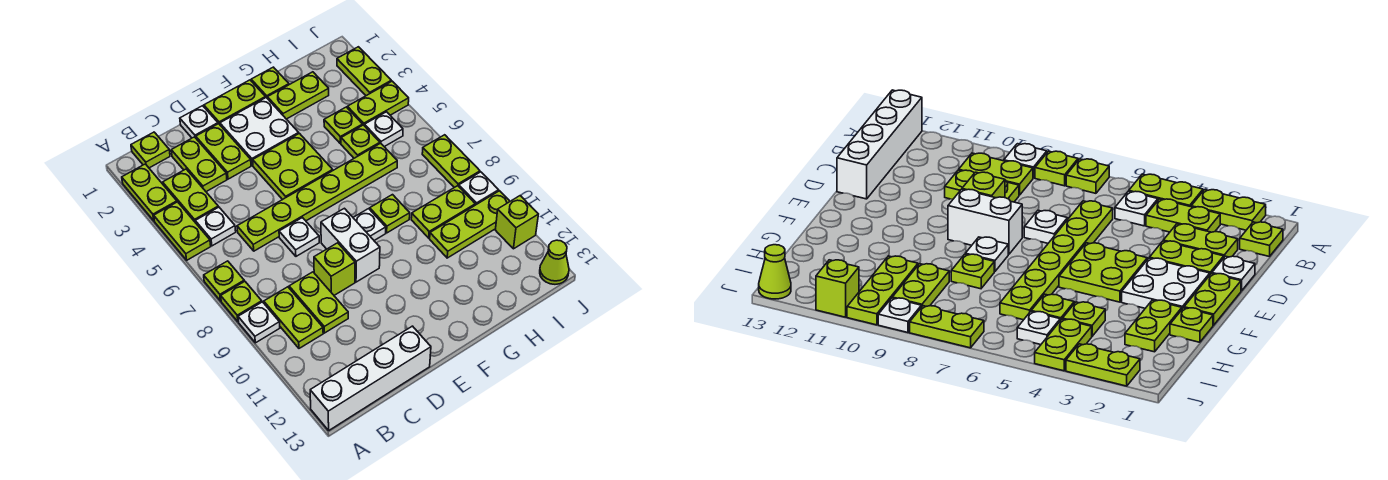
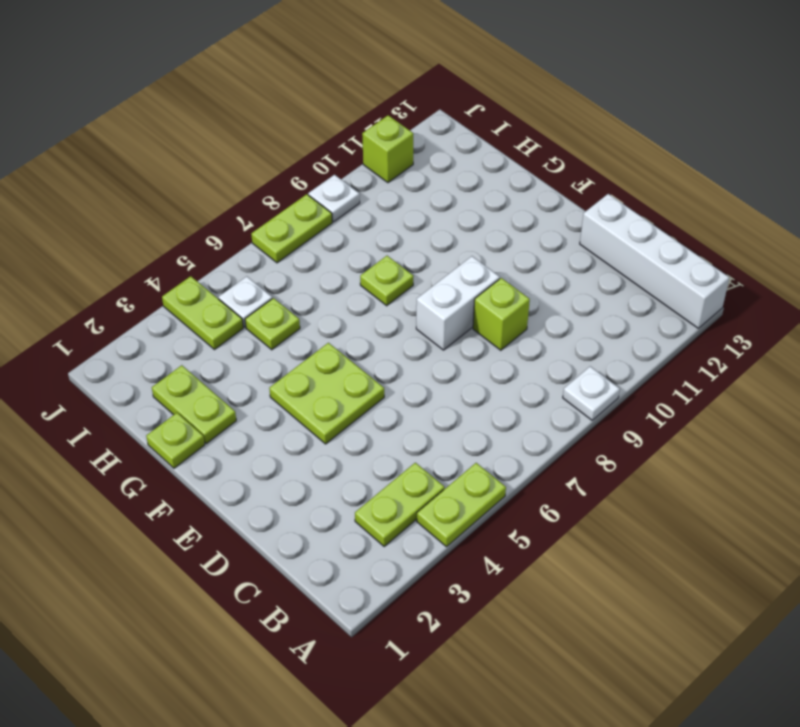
none -> lime 1x2 plate [122,164,177,221]
none -> lime 1x1 plate [204,261,244,301]
none -> lime 1x1 plate [221,281,262,322]
none -> lime 1x1 plate [131,132,170,168]

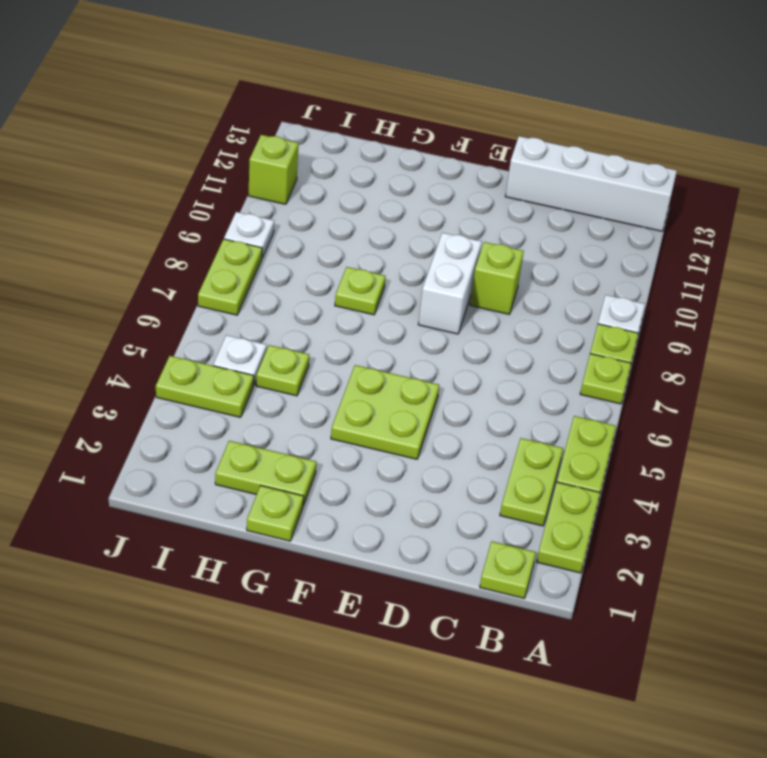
none -> white 1x1 plate [195,207,236,246]
none -> lime 1x2 plate [264,287,323,348]
none -> lime 1x2 plate [171,137,227,192]
none -> lime 1x6 plate [237,143,397,251]

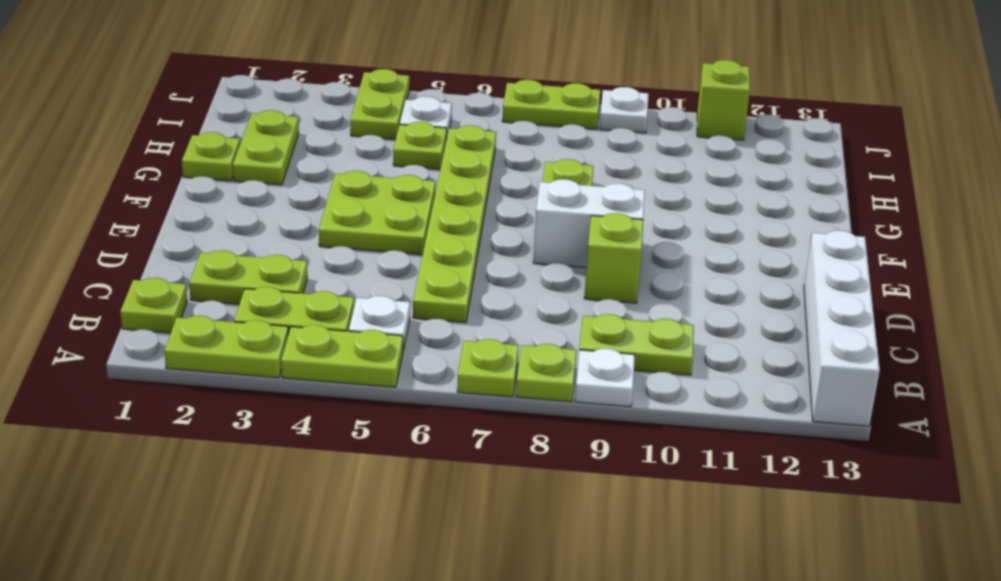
none -> lime 1x2 plate [289,272,348,333]
none -> white 1x1 plate [180,106,218,138]
none -> lime 1x2 plate [196,124,251,179]
none -> white 1x1 plate [279,218,319,256]

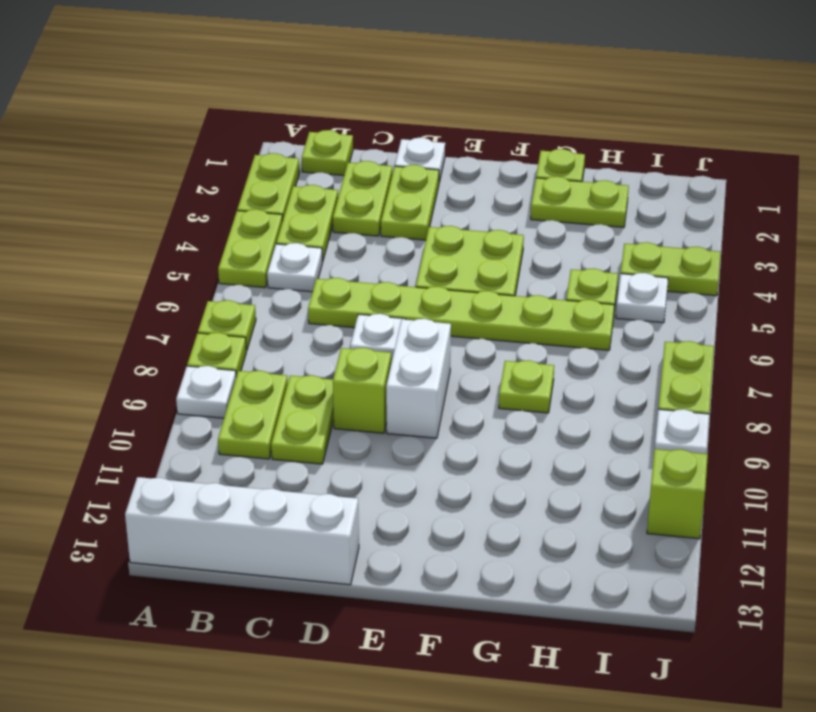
none -> lime 1x2 plate [204,80,266,124]
none -> white 2x2 plate [220,98,299,165]
none -> white 1x1 plate [353,209,386,240]
none -> lime 1x1 plate [324,107,363,143]

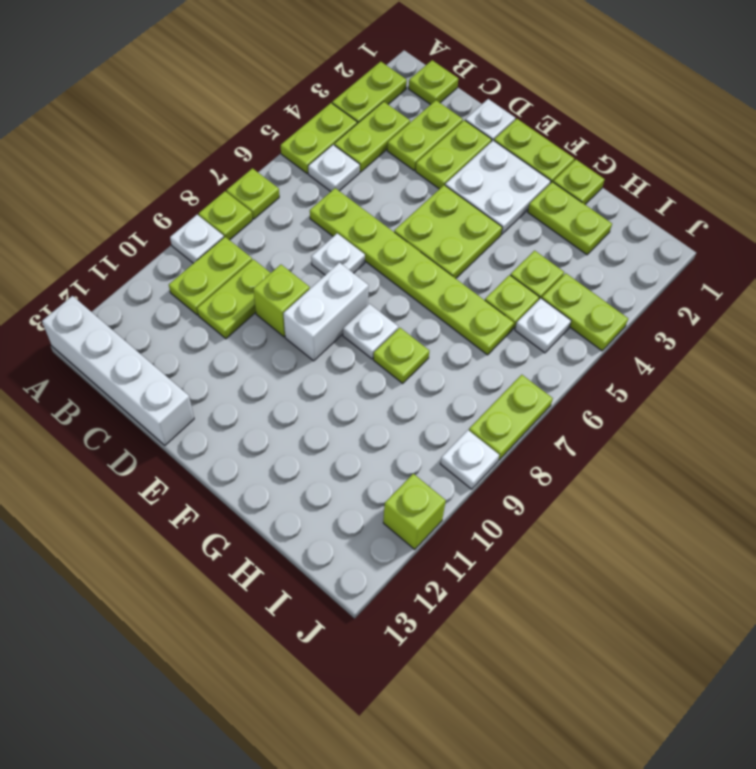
none -> lime 1x2 plate [411,186,475,238]
none -> lime 1x3 plate [430,191,510,258]
none -> lime 1x2 plate [337,47,391,96]
none -> lime 1x1 cone [540,240,569,284]

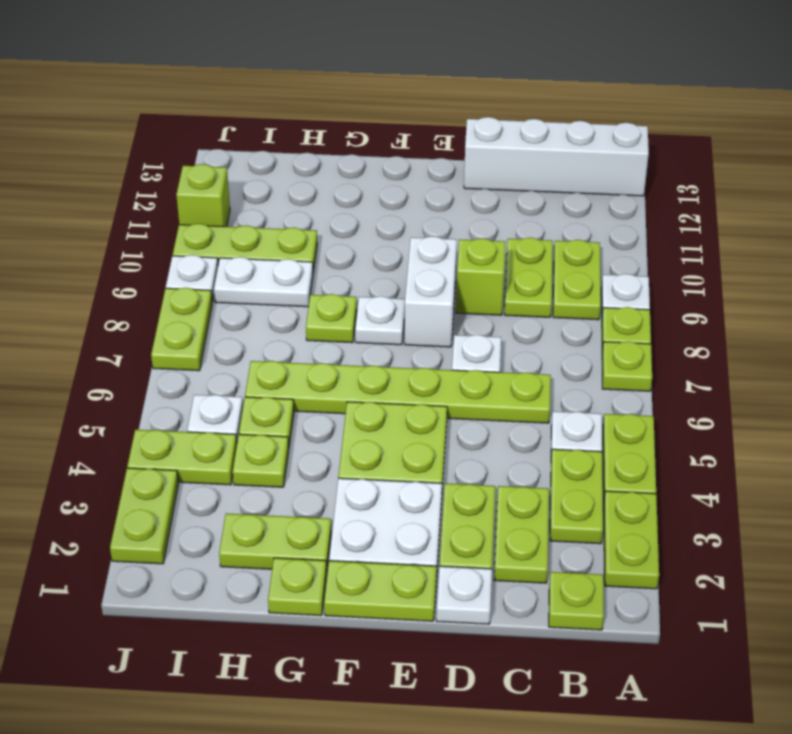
white 1x2 plate [214,257,313,307] -> lime 1x2 plate [411,186,475,238]
none -> lime 1x1 cone [540,240,569,284]

